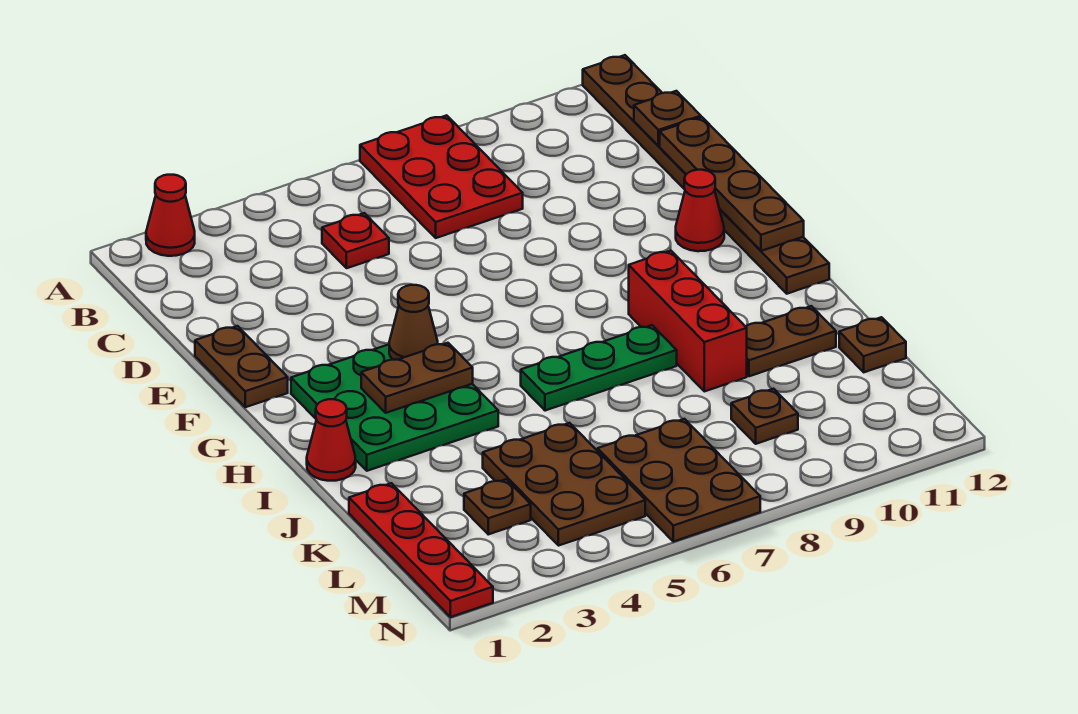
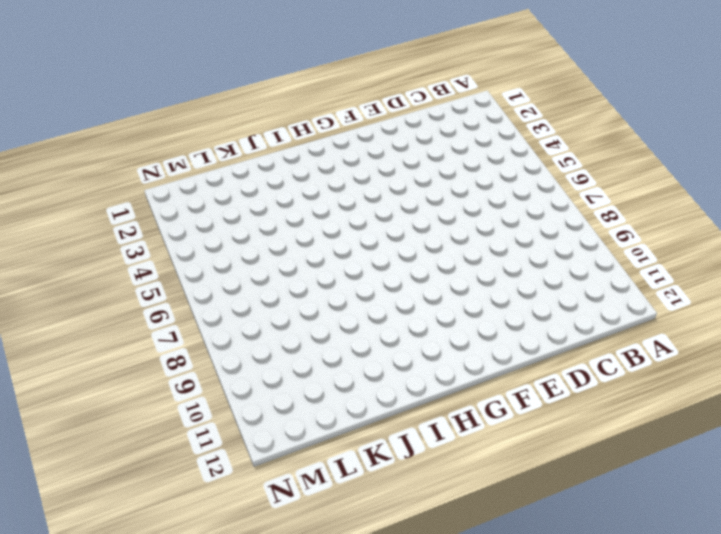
none -> red 1x1 cone [146,175,195,256]
none -> red 2x3 plate [360,115,523,238]
none -> brown 1x8 plate [583,55,829,294]

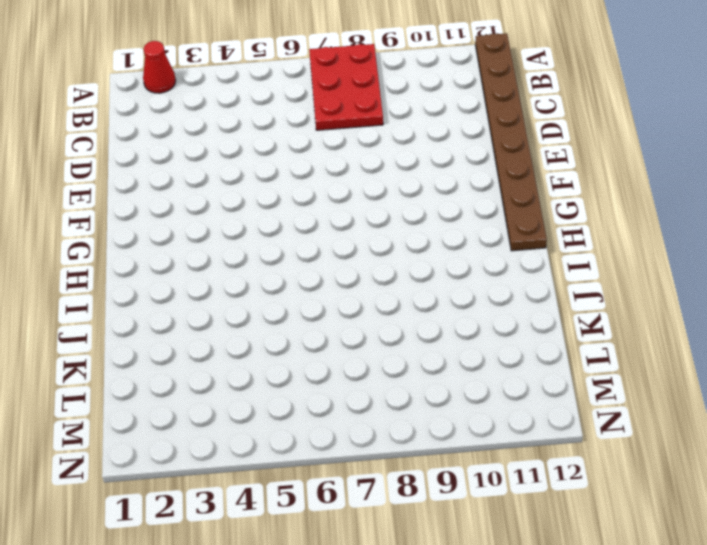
none -> red 1x1 plate [322,213,389,268]
none -> brown 1x2 plate [195,326,288,407]
none -> red 1x1 cone [676,170,724,251]

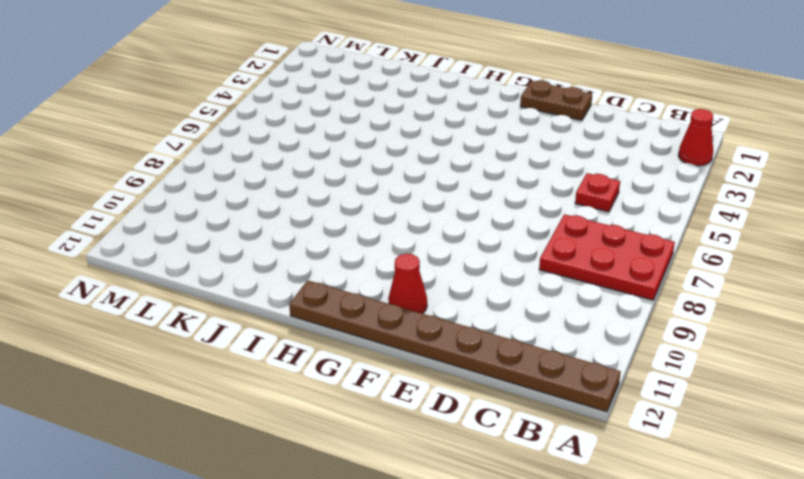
none -> green 3x3 plate [291,345,498,471]
none -> red 1x3 brick [629,251,747,391]
none -> red 1x1 cone [307,399,356,481]

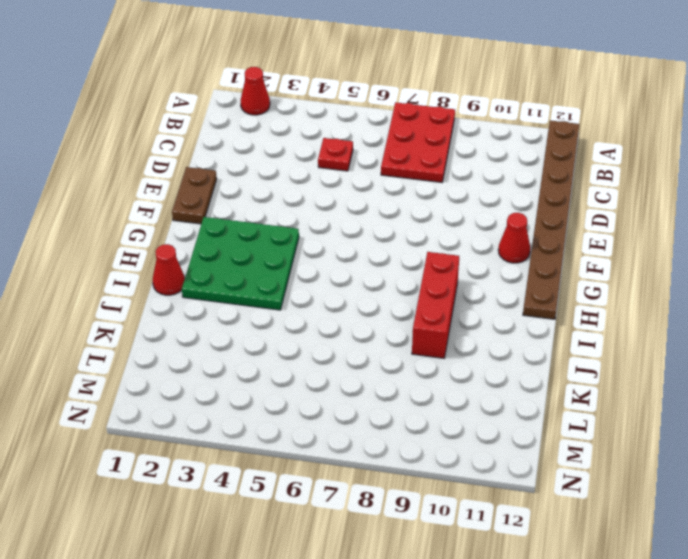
none -> green 1x3 plate [521,325,677,411]
none -> brown 1x2 plate [746,306,836,376]
none -> red 1x4 plate [349,483,493,617]

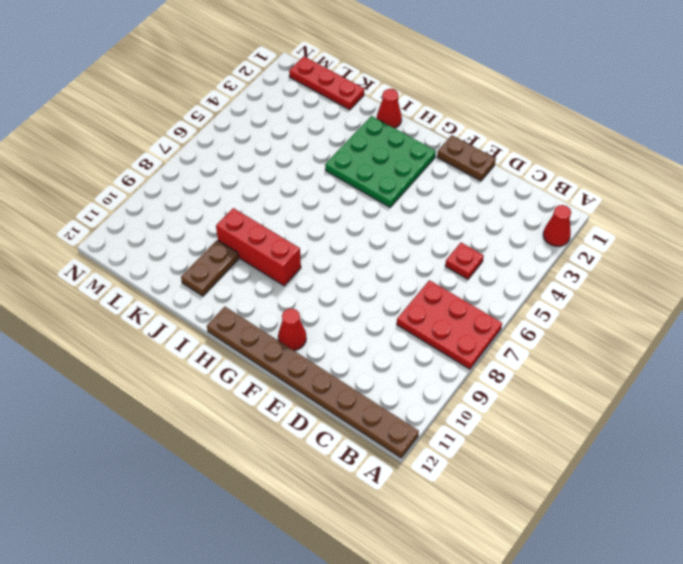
red 1x3 plate [289,56,364,110] -> red 1x4 plate [349,483,493,617]
none -> green 1x3 plate [521,325,677,411]
none -> brown 2x3 plate [483,423,645,546]
none -> brown 1x1 plate [839,317,906,372]

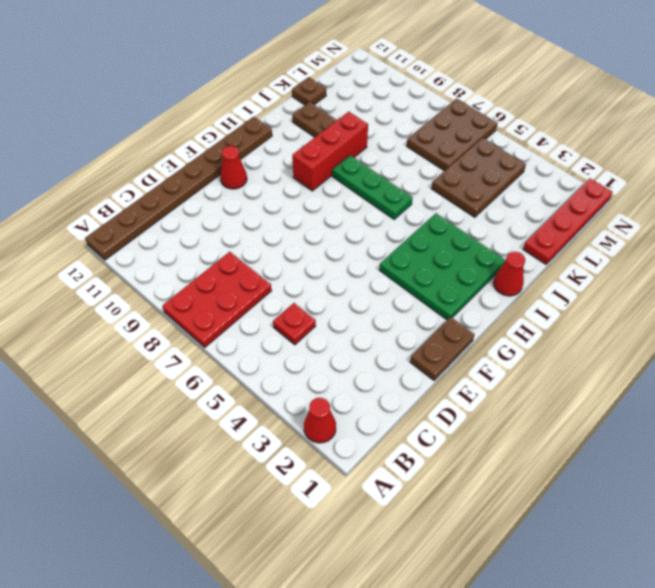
none -> brown 1x1 plate [464,479,531,534]
none -> brown 1x1 plate [731,389,798,444]
none -> brown 1x1 plate [634,91,701,146]

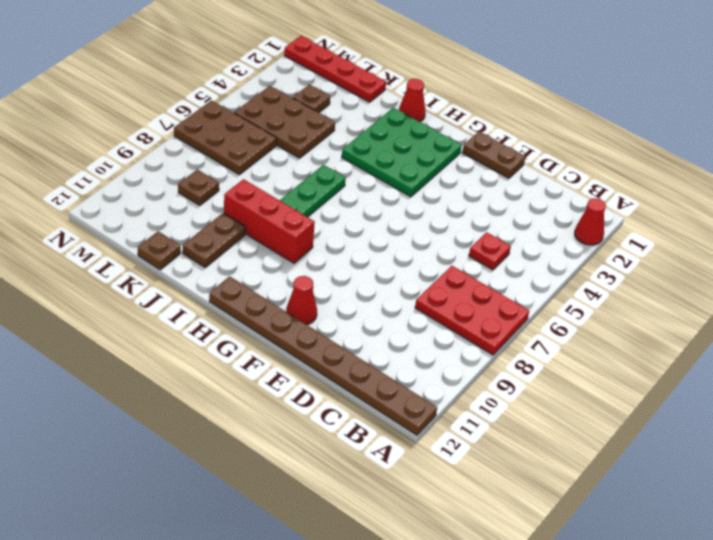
none -> brown 1x1 plate [634,91,701,146]
none -> brown 1x4 plate [660,117,804,251]
none -> brown 1x1 cone [389,285,438,360]

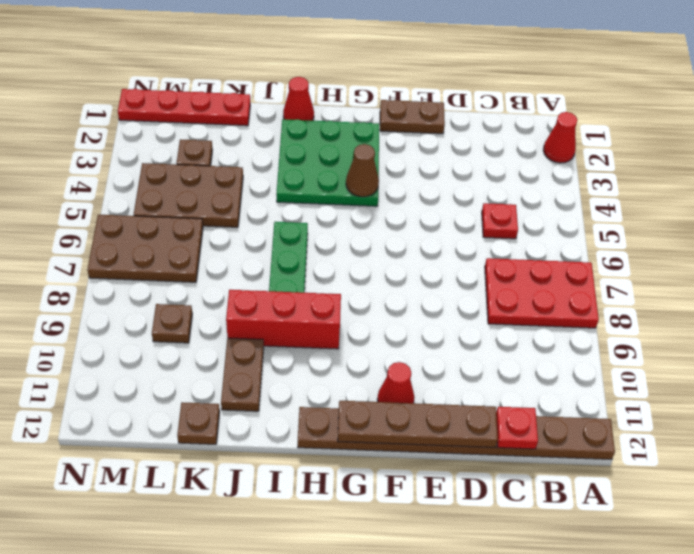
red 1x1 plate [496,407,538,449] -> brown 1x1 plate [634,91,701,146]
none -> brown 1x2 plate [361,343,473,413]

